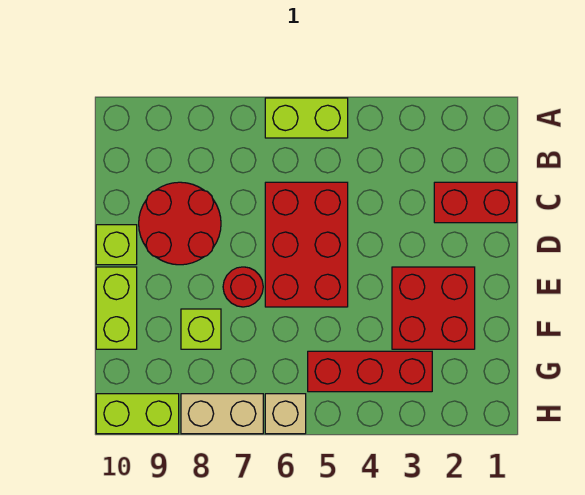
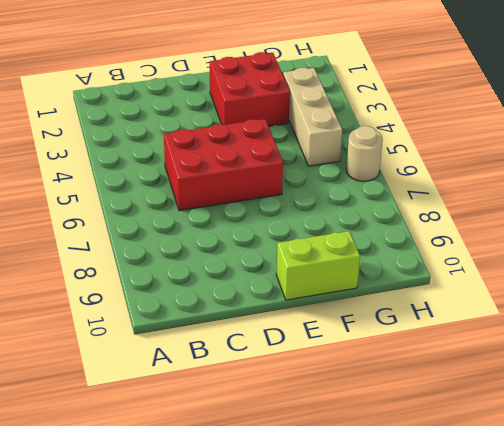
tan 1x3 brick [283,68,342,166] -> red 1x3 brick [308,351,432,392]
tan 1x1 round brick [346,126,383,181] -> tan 1x1 brick [265,394,306,434]
none -> lime 1x2 brick [265,98,348,138]
none -> red 1x2 brick [434,182,517,223]
none -> red 2x2 round brick [139,182,221,265]

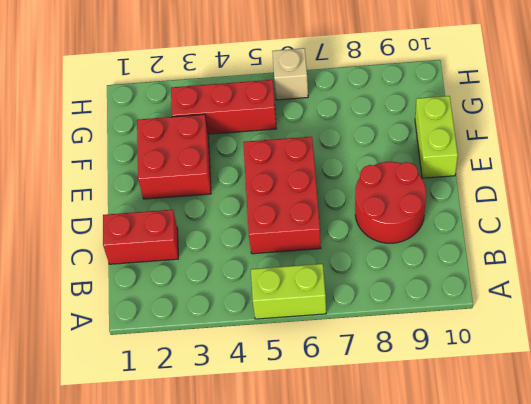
none -> lime 1x1 brick [96,225,137,265]
none -> red 1x1 round brick [223,267,263,307]
none -> lime 1x1 brick [181,309,221,349]

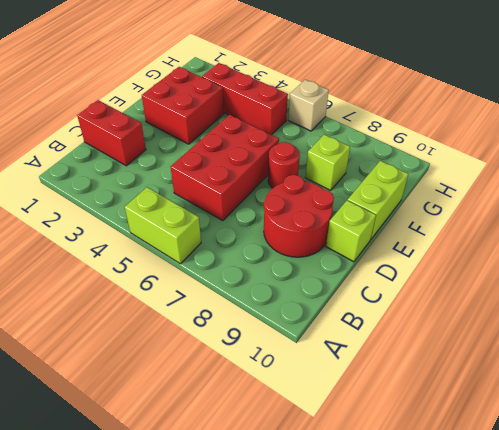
none -> tan 1x2 brick [181,394,263,434]
none -> lime 1x2 brick [96,394,179,434]

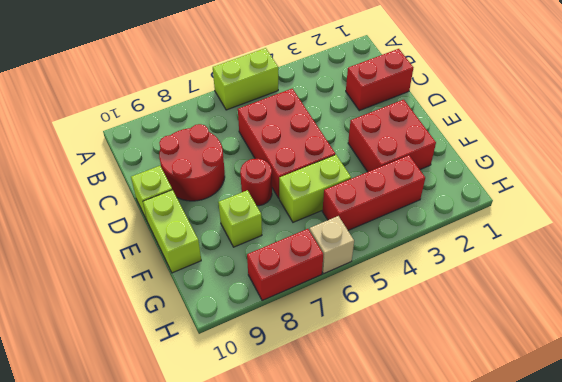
lime 1x2 brick [279,155,351,222] -> lime 1x2 brick moved to [96,394,179,434]
red 1x2 brick [247,229,323,301] -> tan 1x2 brick [181,394,263,434]

